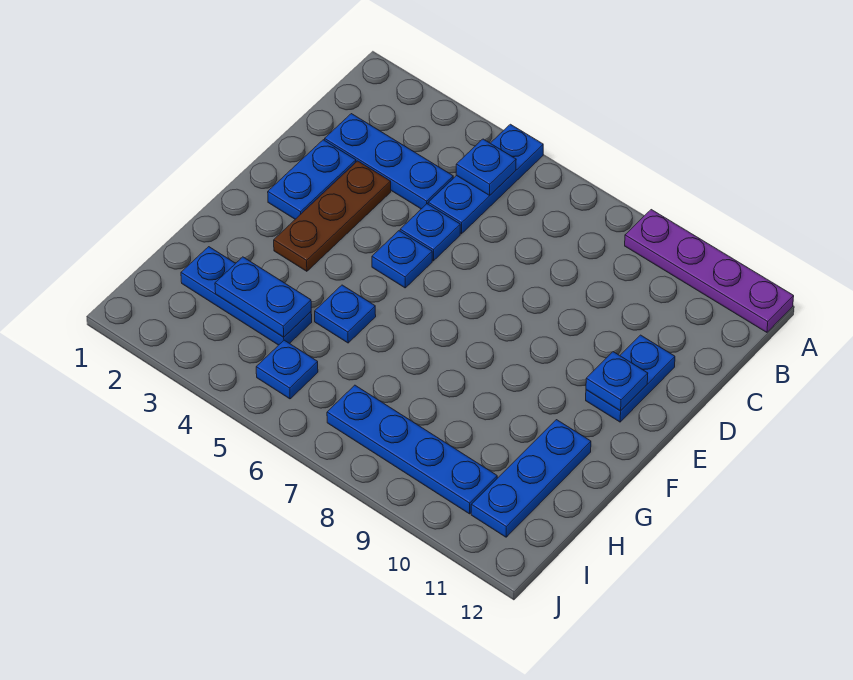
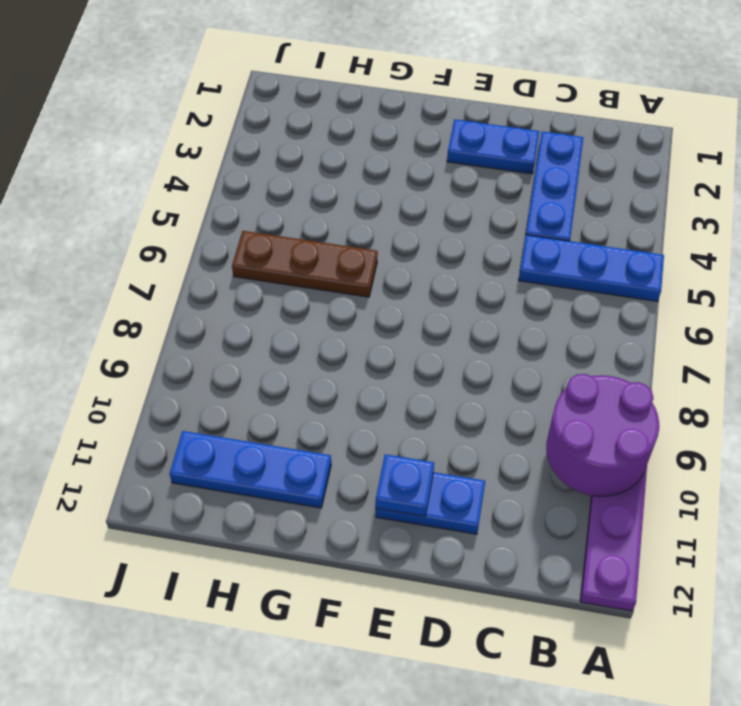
purple 2x2 round brick [546,374,659,496] -> none
brown 1x3 plate [232,231,378,297] -> brown 1x3 plate moved to [274,161,391,271]
none -> blue 1x1 plate [400,204,460,261]
none -> blue 1x1 plate [372,231,432,288]
none -> blue 1x1 plate [315,285,376,343]

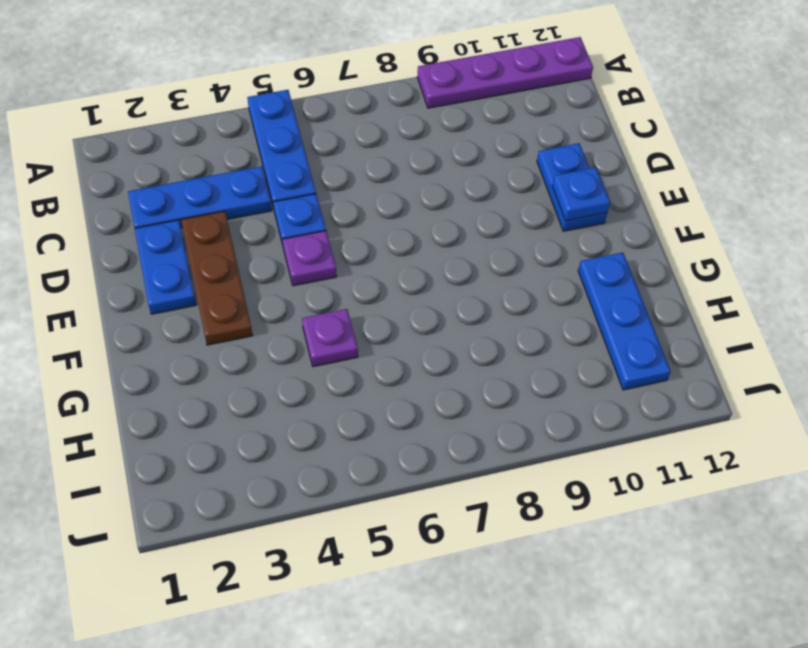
purple 1x1 plate [283,231,337,286] -> blue 1x1 plate [372,231,432,288]
purple 1x1 plate [302,309,358,367] -> blue 1x1 plate [315,285,376,343]
none -> blue 1x3 plate [181,247,312,345]
none -> blue 1x1 plate [256,340,318,399]
none -> blue 1x4 plate [327,385,497,514]

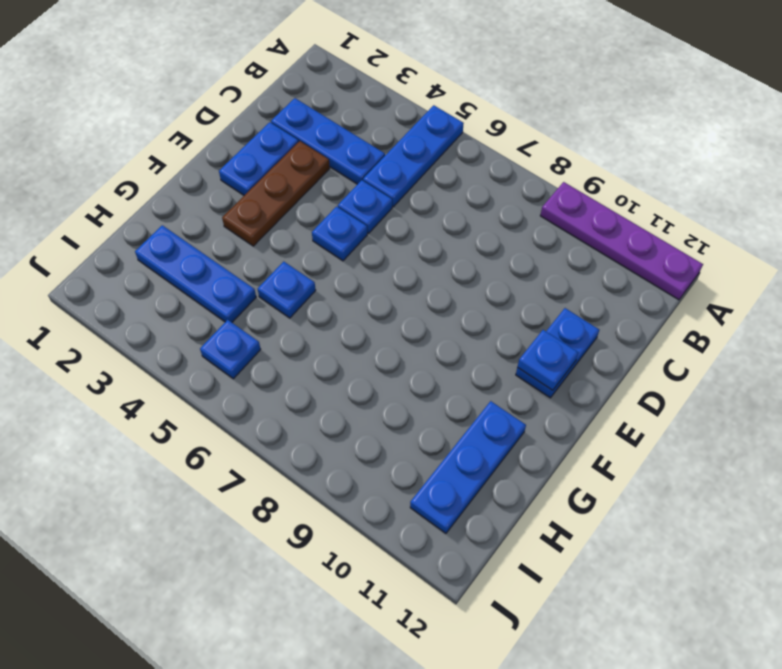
none -> blue 1x4 plate [327,385,497,514]
none -> blue 1x1 plate [456,139,516,195]
none -> blue 1x2 plate [215,257,311,337]

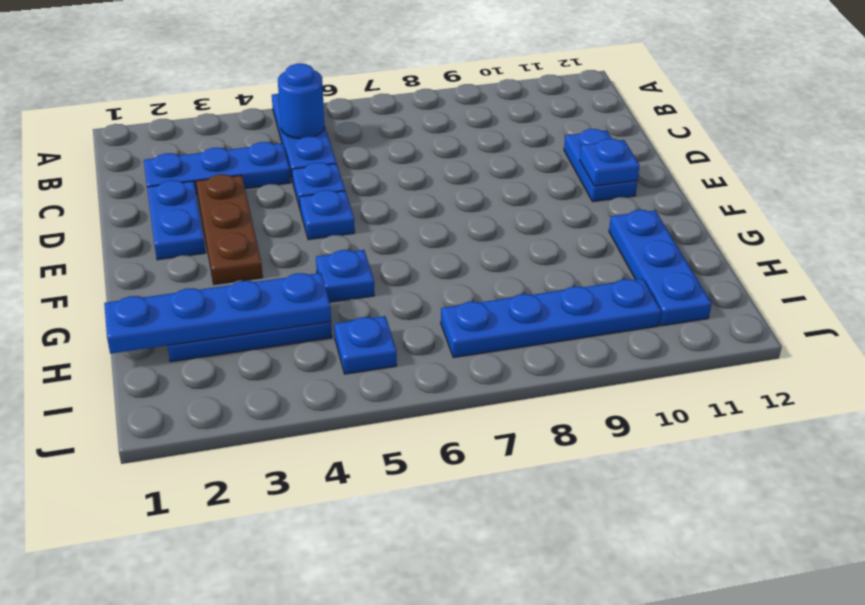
blue 1x1 round brick [278,64,324,139] -> blue 1x1 plate [456,139,516,195]
blue 1x4 plate [104,273,331,354] -> blue 1x2 plate [215,257,311,337]
none -> purple 1x4 plate [625,210,794,332]

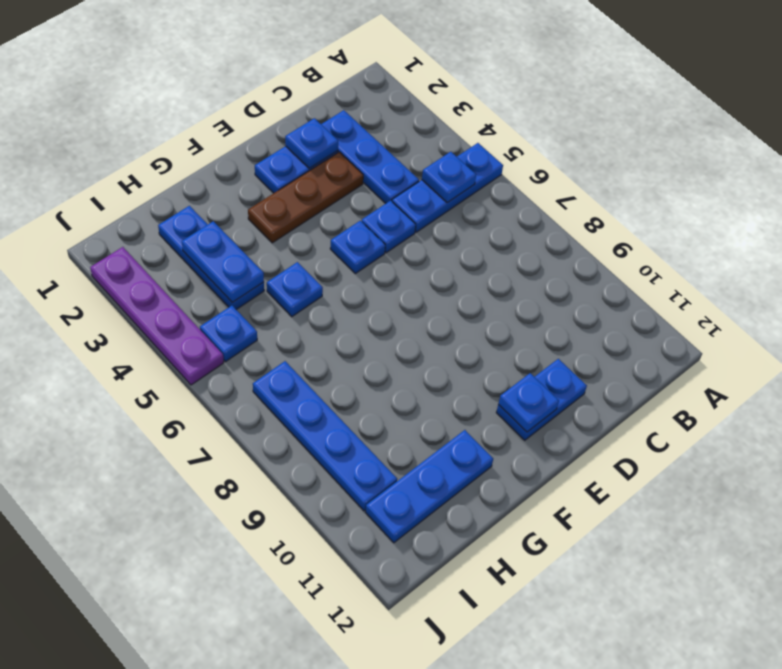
blue 1x1 plate [285,118,338,168] -> none
purple 1x4 plate [90,247,224,385] -> purple 1x4 plate moved to [625,210,794,332]

